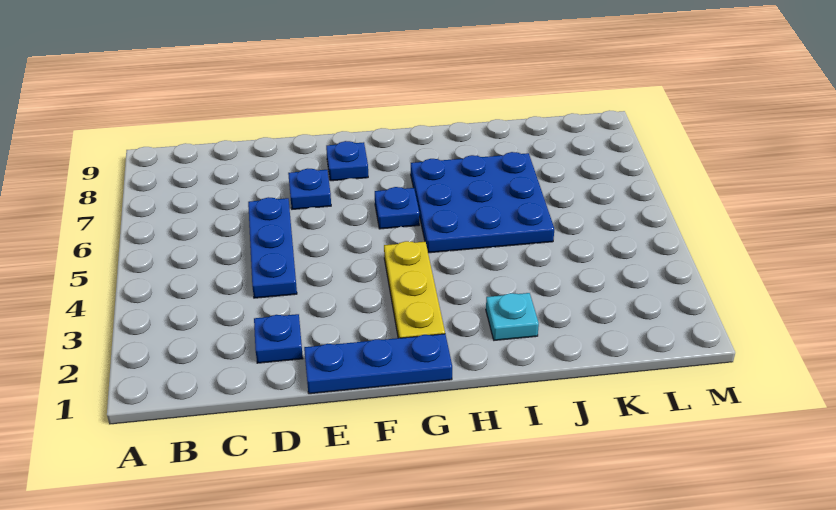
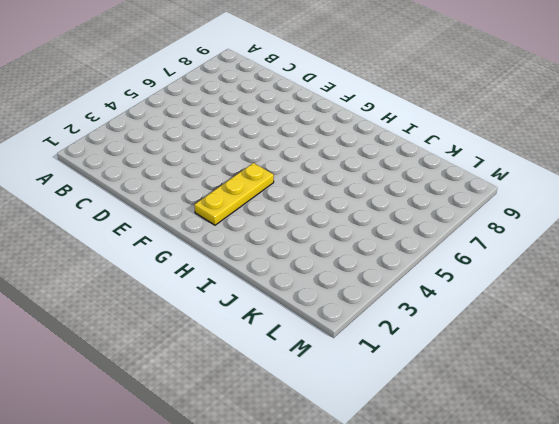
none -> blue 1x1 plate [254,314,303,363]
none -> blue 1x3 plate [248,197,297,298]

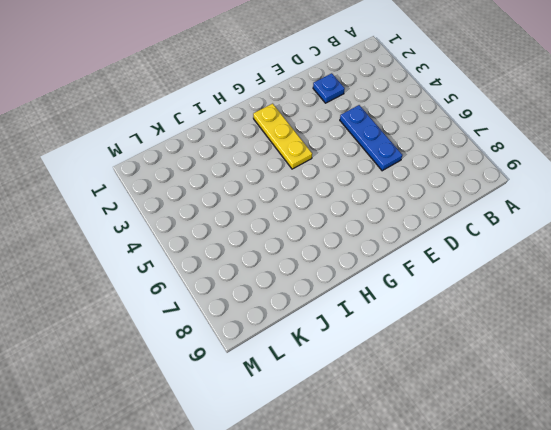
none -> blue 1x3 plate [304,334,452,394]
none -> blue 1x1 plate [288,169,331,209]

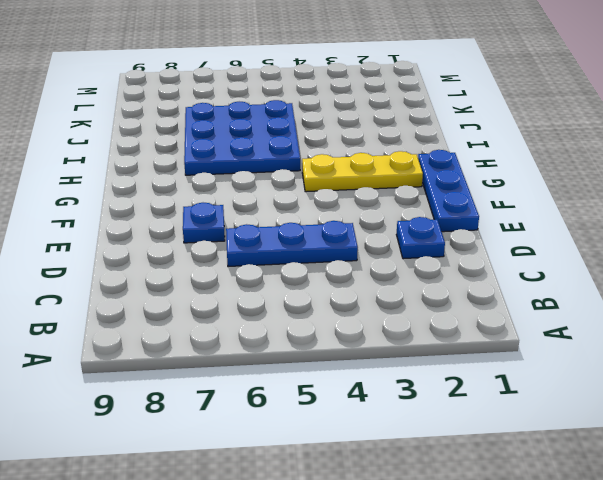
none -> blue 1x1 plate [326,141,368,181]
none -> blue 1x1 plate [375,187,419,229]

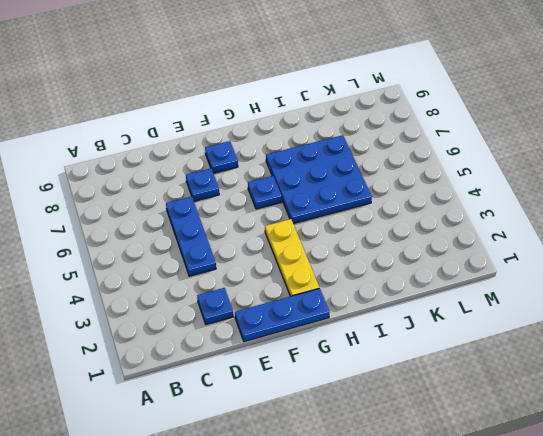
none -> cyan 1x1 plate [486,293,539,340]

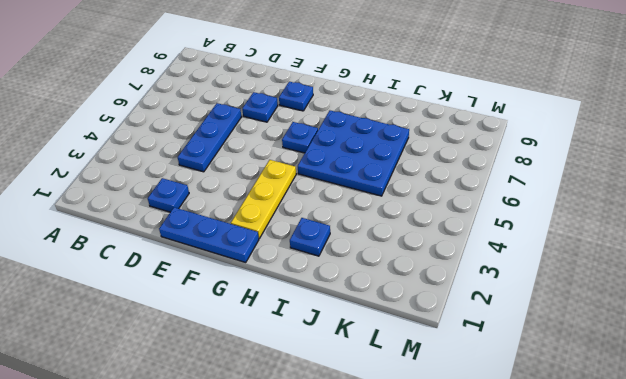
blue 1x1 plate [290,218,330,256] -> cyan 1x1 plate [486,293,539,340]

